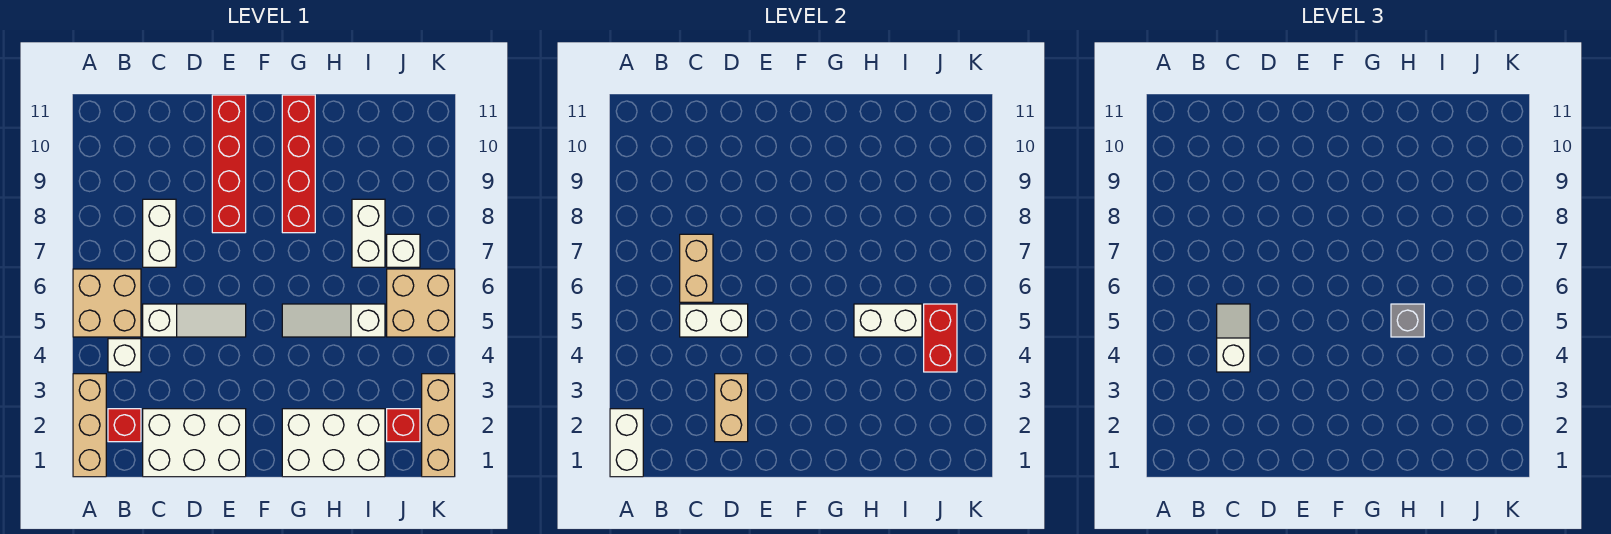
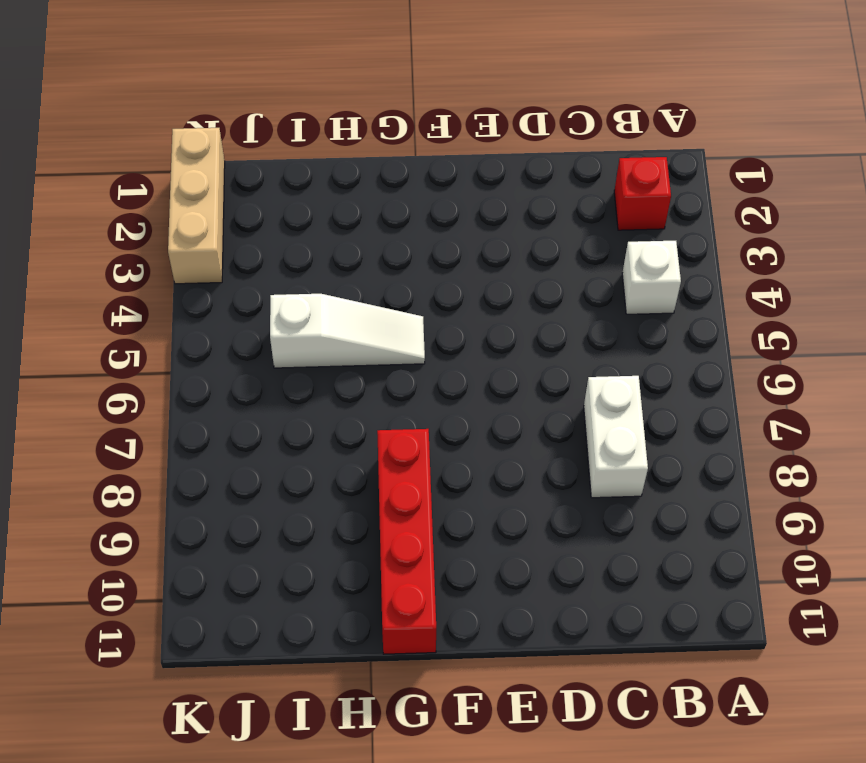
none -> tan 1x3 brick [73,374,106,477]
none -> tan 2x2 brick [73,269,141,337]
none -> white 2x3 brick [143,409,246,477]

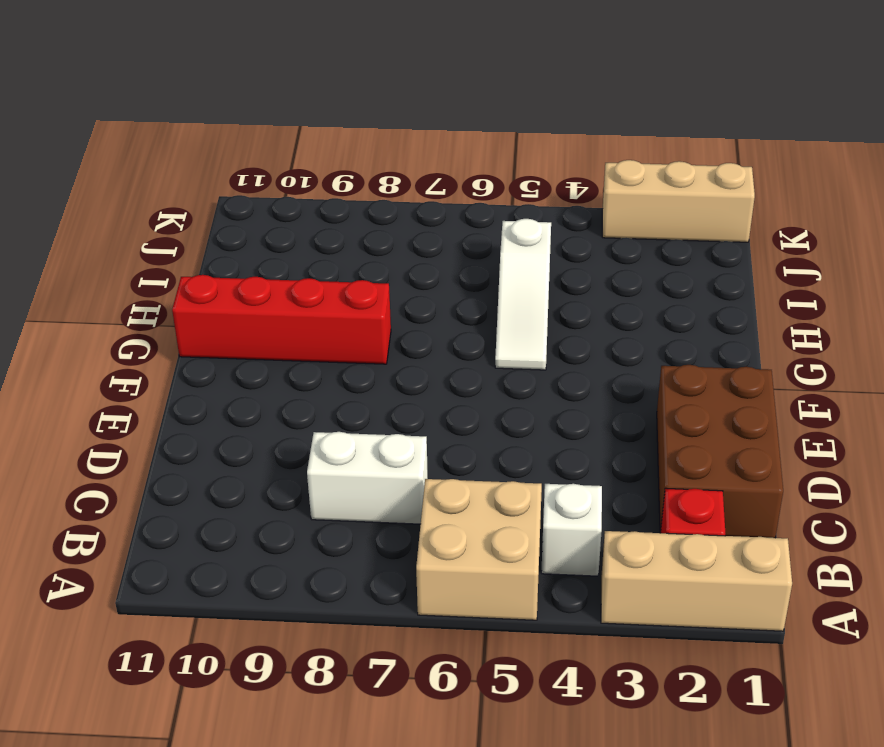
brown 2x3 brick [657,365,783,538] -> white 2x3 brick [143,409,246,477]
none -> white 1x3 slope [143,304,246,337]
none -> red 1x4 brick [212,95,246,233]
none -> white 2x3 brick [282,409,385,477]

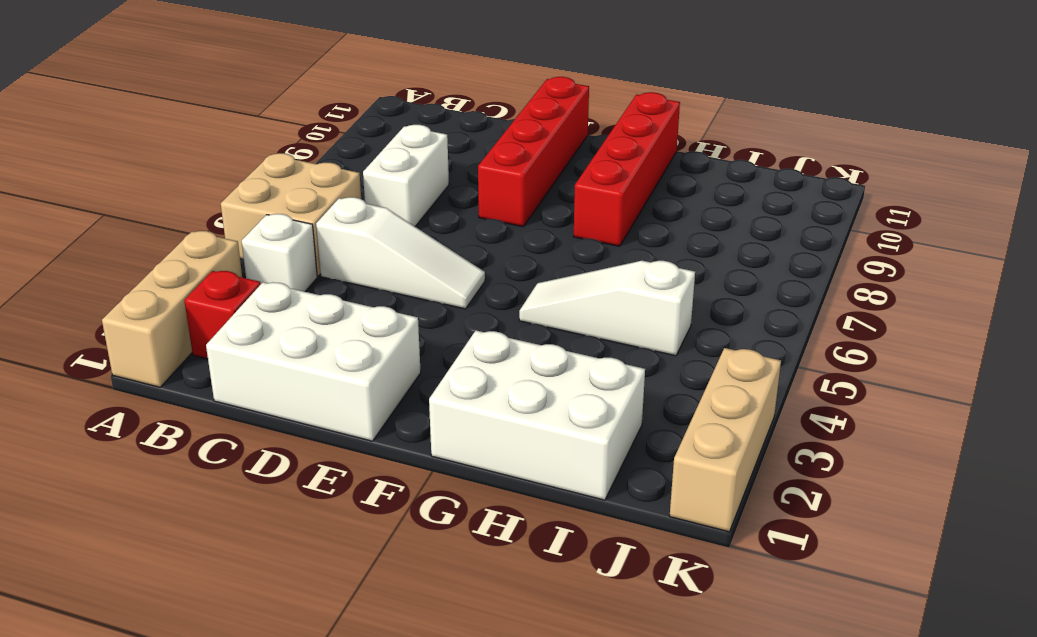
none -> white 1x2 brick [352,199,385,267]
none -> red 1x1 brick [387,409,420,442]
none -> tan 2x2 brick [387,269,455,337]

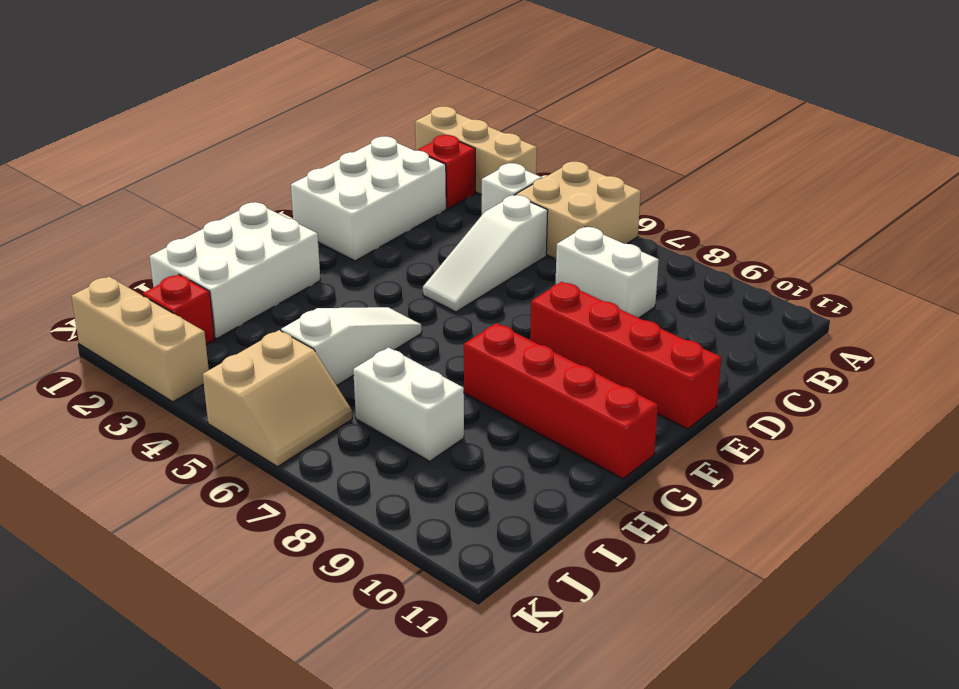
tan 2x2 slope [203,330,352,467] -> tan 2x2 brick [387,269,455,337]
none -> white 1x1 brick [387,234,420,267]
none -> white 1x2 brick [610,409,643,477]
none -> white 1x2 brick [680,304,748,337]

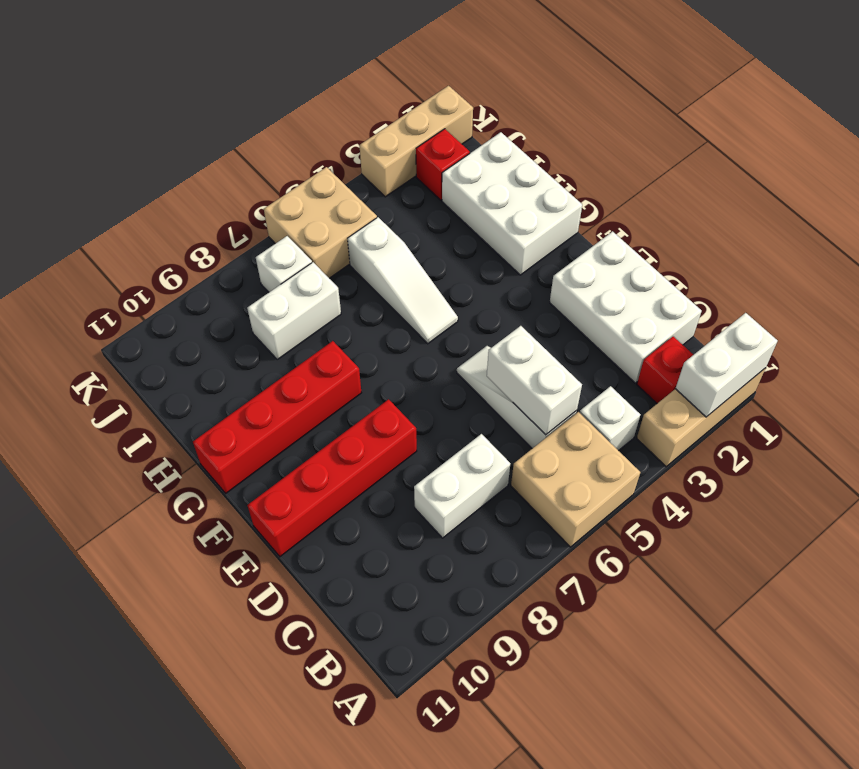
none -> tan 1x2 brick [680,234,713,302]
none -> tan 1x2 brick [715,374,748,442]
none -> white 1x2 brick [854,304,922,337]

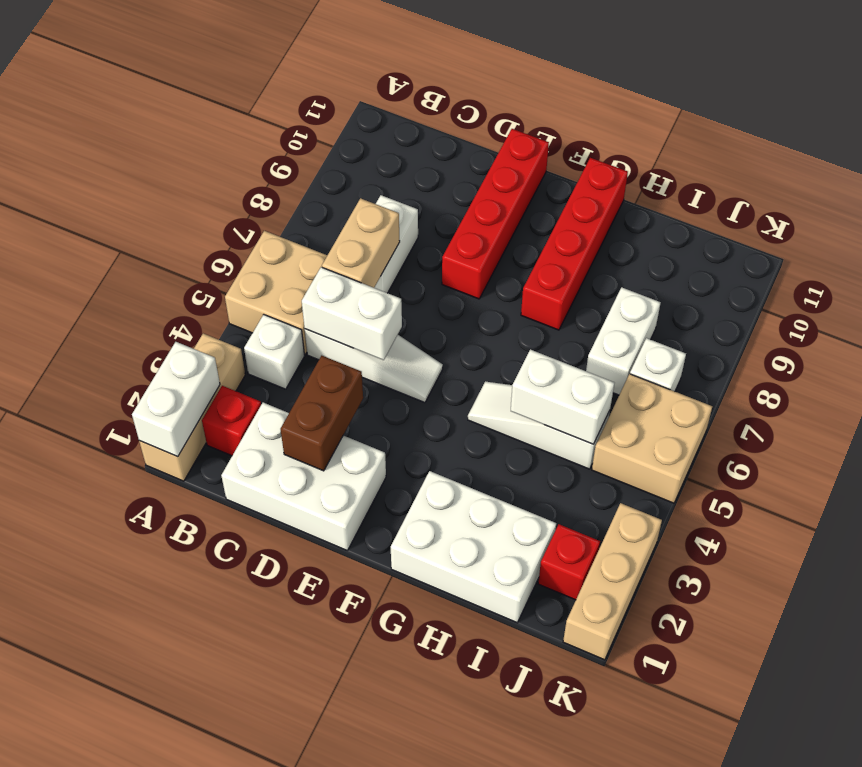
brown 1x2 brick [281,356,363,471] -> tan 1x2 brick [715,374,748,442]
none -> red 1x2 brick [924,304,957,372]
none -> white 1x2 slope [1217,304,1250,372]
none -> grey 1x1 brick [1391,304,1424,337]

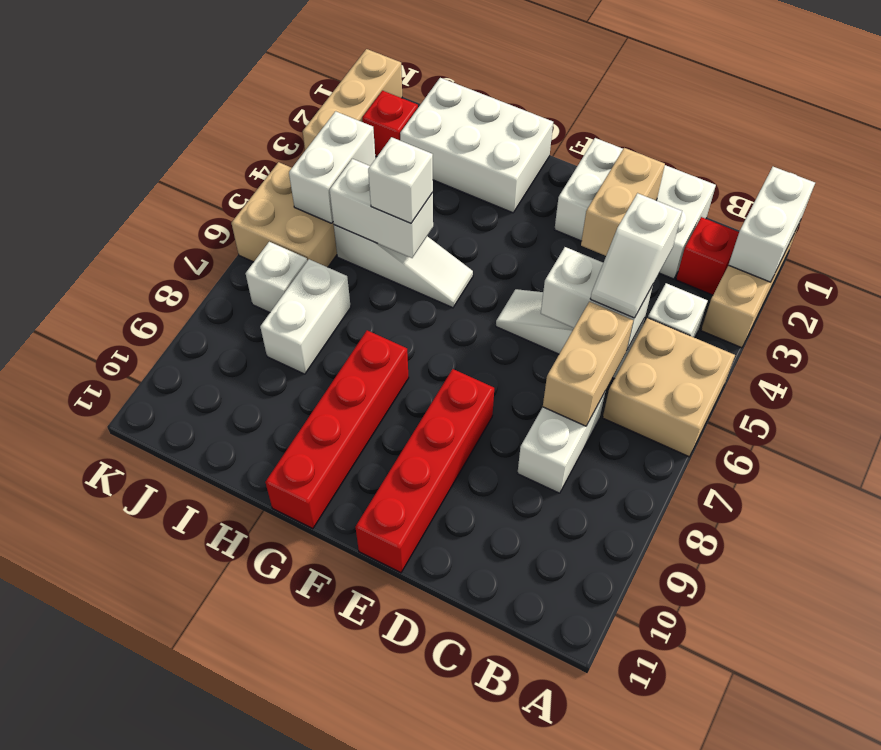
white 1x1 brick [368,137,433,223] -> grey 1x1 brick [1391,304,1424,337]
white 1x2 brick [289,111,375,223] -> red 1x2 brick [924,304,957,372]

